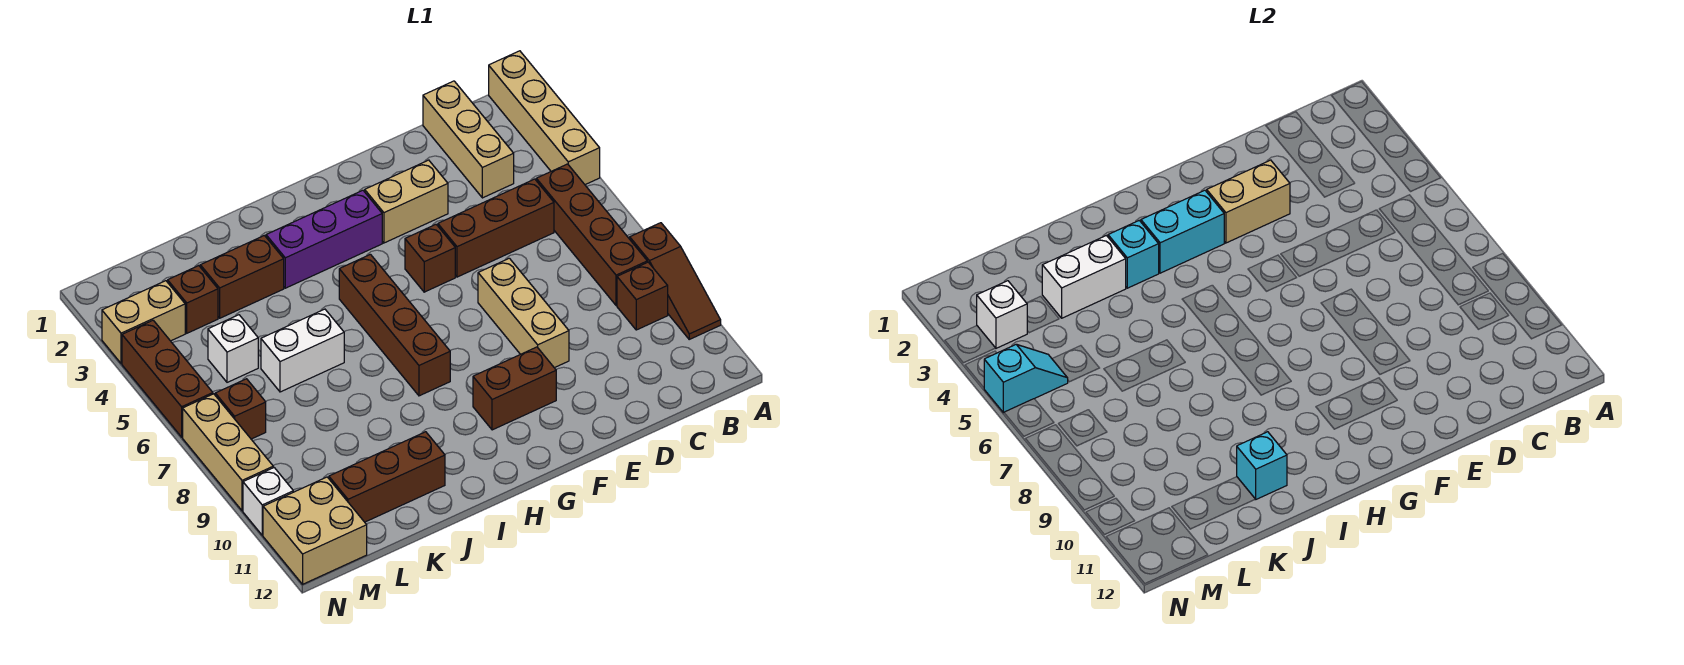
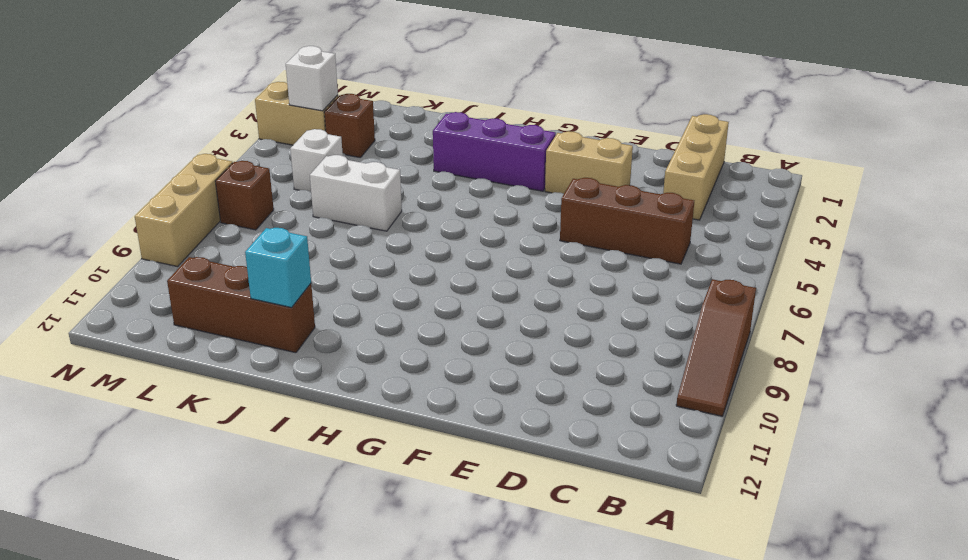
none -> tan 1x4 brick [489,51,600,185]
none -> brown 1x4 brick [536,164,647,305]
none -> brown 1x1 brick [617,262,668,330]
none -> tan 1x3 brick [478,258,569,368]

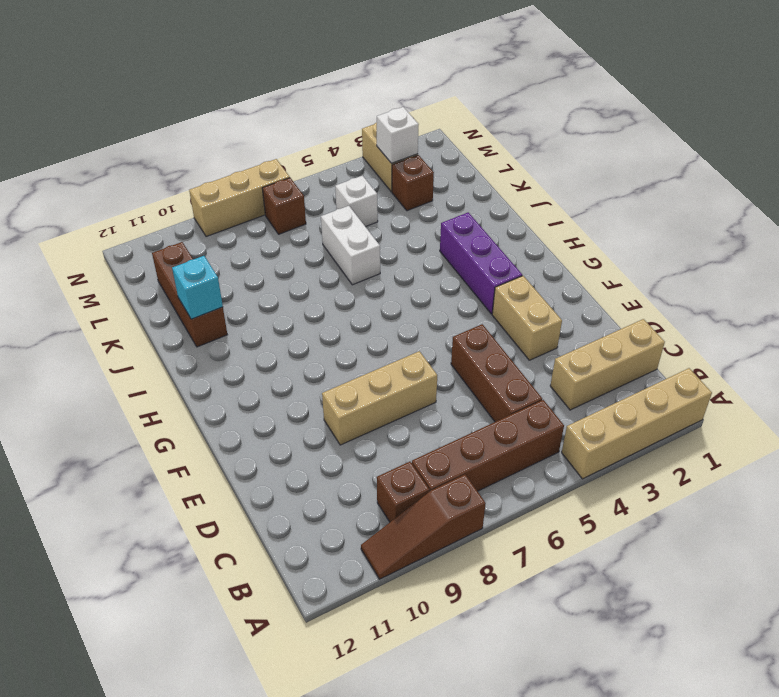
none -> brown 1x1 brick [405,225,455,292]
none -> brown 1x2 brick [473,347,556,430]
none -> brown 1x4 brick [339,254,450,396]
none -> brown 1x2 brick [200,236,284,318]

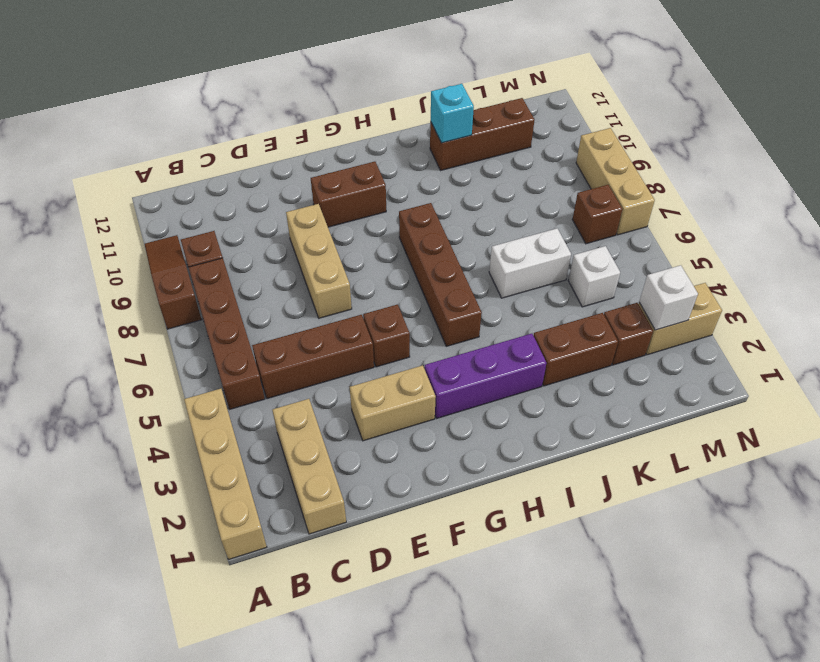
none -> tan 2x2 brick [263,477,367,584]
none -> brown 1x3 brick [122,320,213,437]
none -> white 1x1 brick [243,468,293,535]
none -> tan 1x2 brick [1207,160,1290,243]

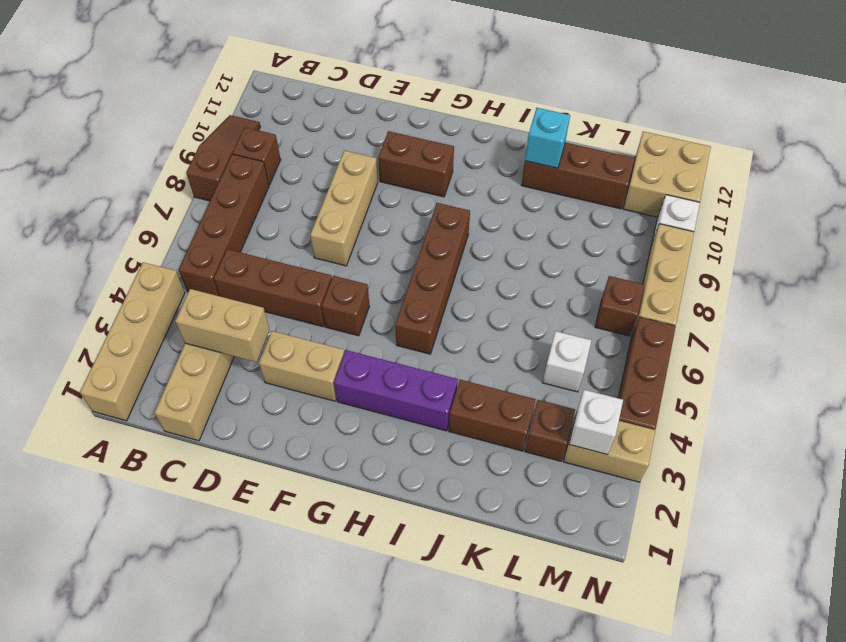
tan 1x2 brick [175,289,270,362] -> tan 1x2 brick moved to [1207,160,1290,243]
none -> white 1x2 brick [261,309,344,392]
none -> cyan 1x2 brick [1141,190,1224,273]
none -> cyan 1x1 brick [1108,220,1159,288]
none -> white 1x2 brick [1042,236,1126,318]

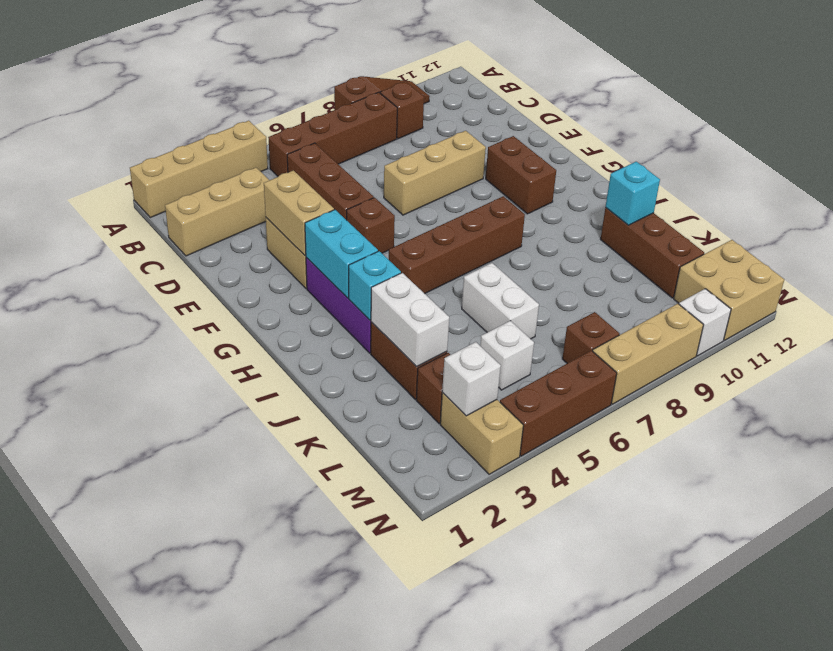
none -> cyan 1x2 slope [984,344,1068,413]

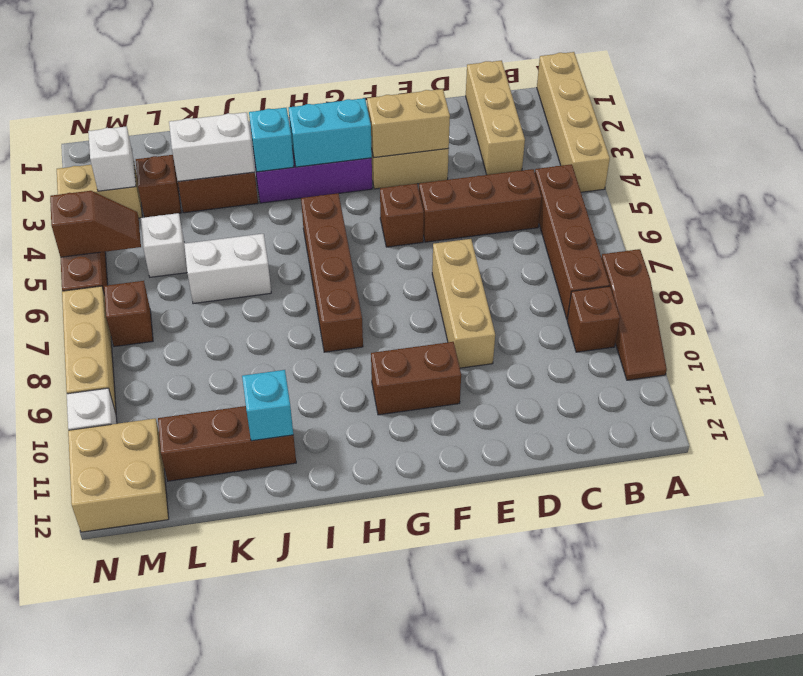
brown 1x2 slope [50,191,141,257] -> cyan 1x2 slope [984,344,1068,413]

